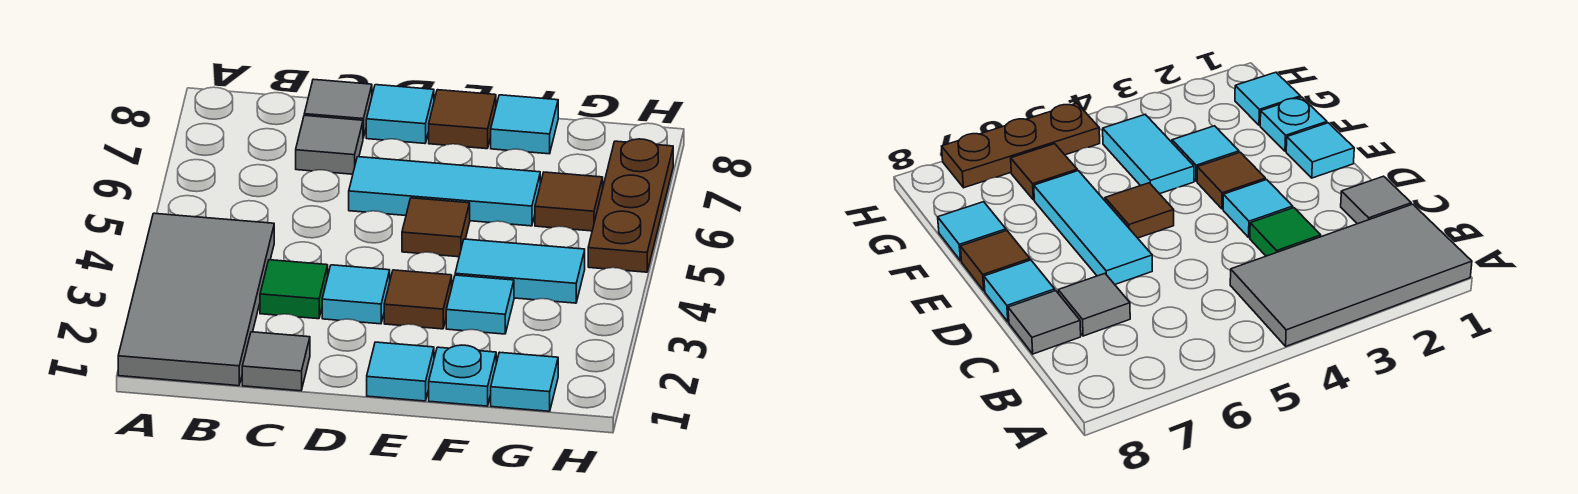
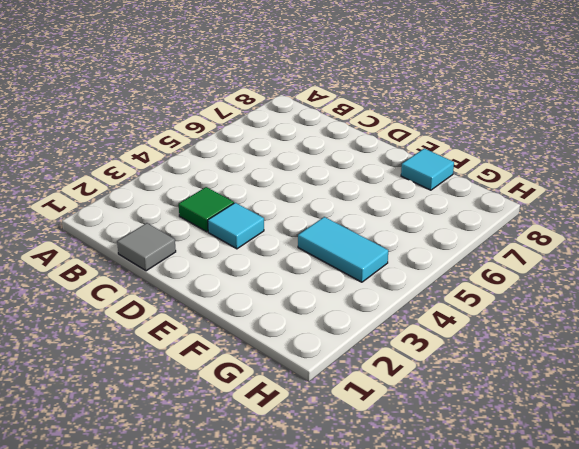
none -> grey 2x4 tile [118,213,274,386]
none -> grey 1x1 tile [296,116,363,174]
none -> grey 1x1 tile [304,79,372,138]

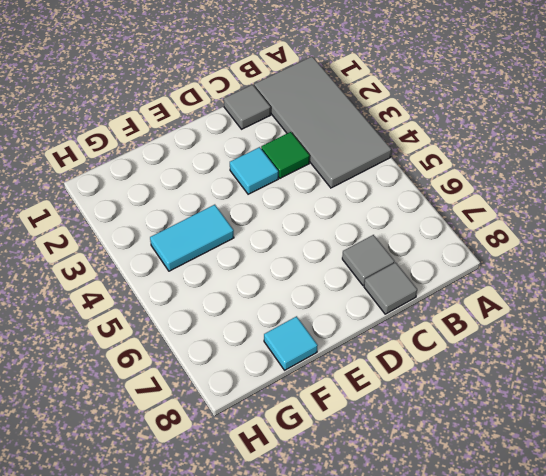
none -> cyan 1x3 tile [349,157,540,226]
none -> cyan 1x1 tile [366,85,434,143]
none -> cyan 1x1 tile [367,342,434,401]

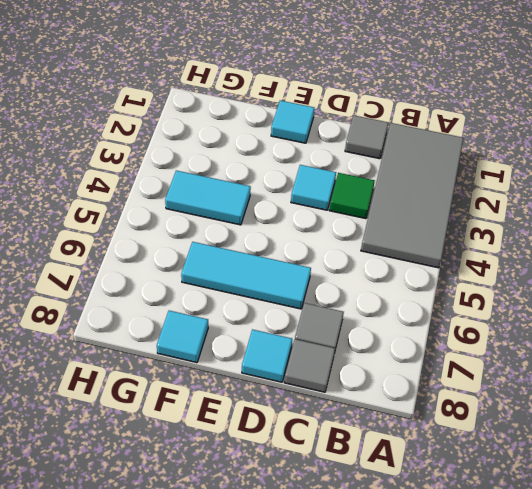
none -> brown 1x1 tile [384,270,452,329]
none -> brown 1x1 tile [402,198,470,257]
none -> brown 1x1 tile [429,90,496,149]

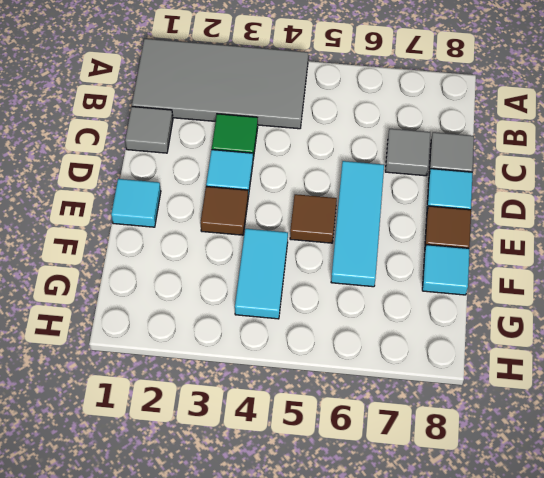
none -> cyan 1x1 plate [429,345,496,406]
none -> cyan 1x1 tile [446,275,514,334]
none -> cyan 1x1 tile [491,352,558,411]

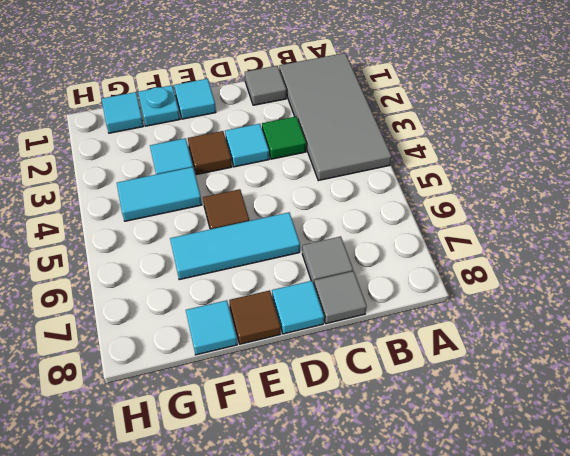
none -> brown 1x1 tile [535,172,603,231]
none -> brown 1x3 plate [588,139,673,272]

